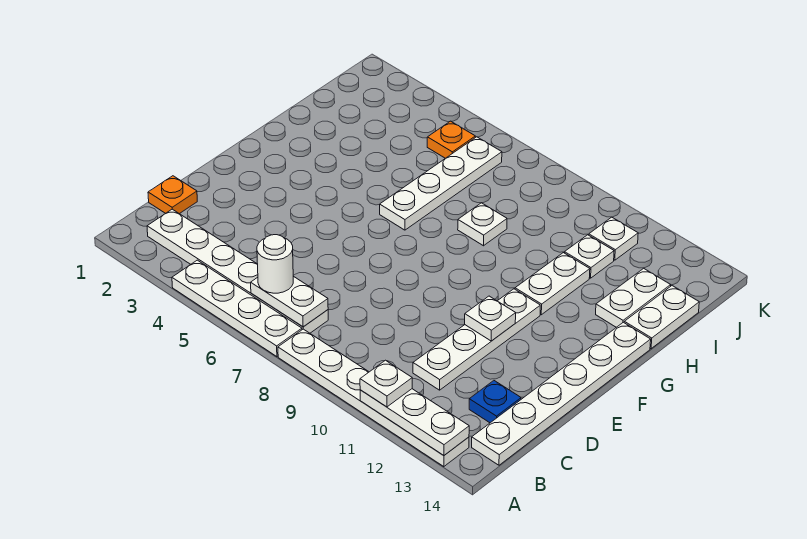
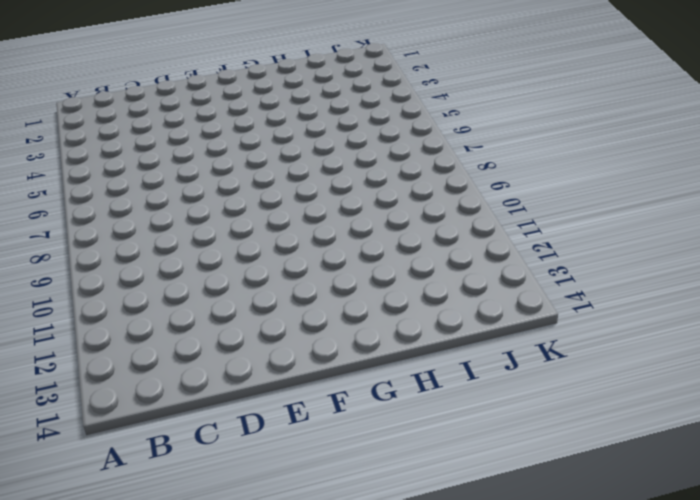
none -> white 1x4 plate [172,260,302,357]
none -> white 1x6 plate [278,329,469,466]
none -> white 1x6 plate [147,209,328,333]

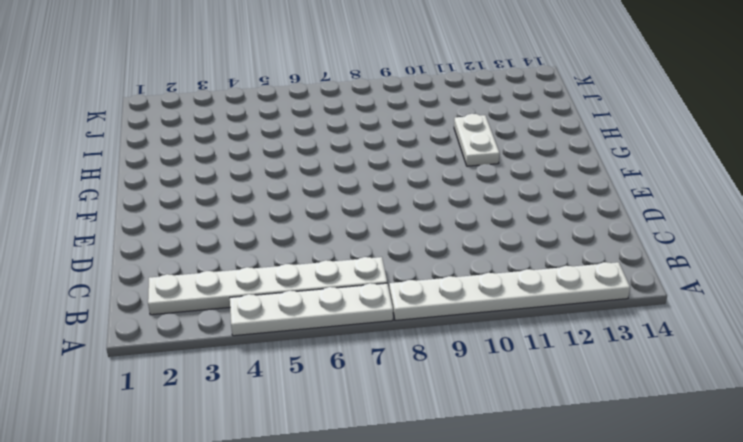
none -> white 1x6 plate [472,322,651,465]
none -> orange 1x1 plate [148,176,197,214]
none -> white 1x4 plate [413,289,540,390]

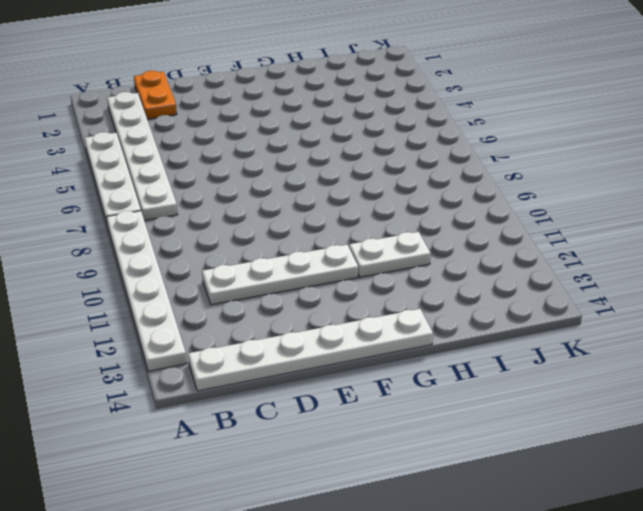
orange 1x2 plate [134,71,177,119] -> orange 1x1 plate [148,176,197,214]
none -> blue 1x1 plate [469,381,521,423]
none -> white 1x4 plate [380,137,502,230]
none -> white 1x1 plate [458,203,507,246]

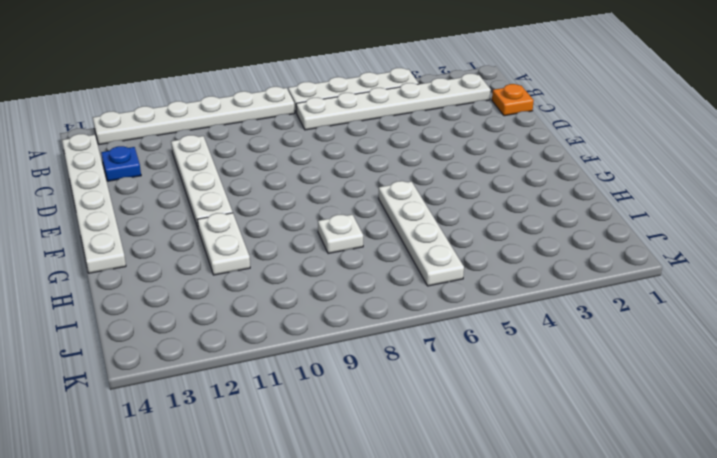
none -> white 1x2 plate [596,268,671,327]
none -> white 1x2 plate [624,286,699,349]
none -> white 1x1 plate [565,235,614,278]

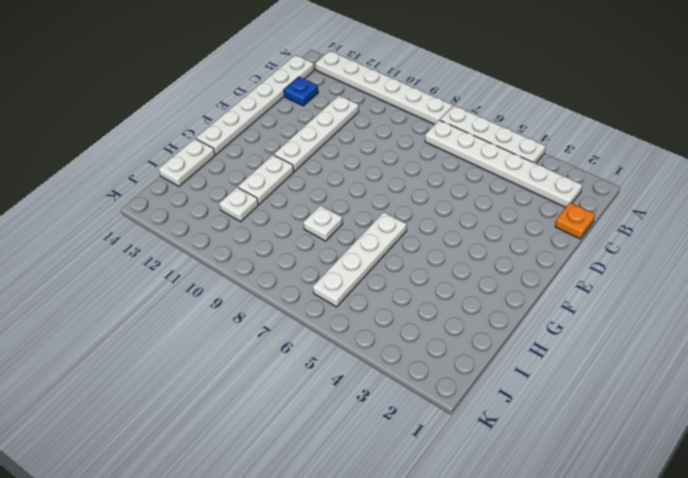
none -> white 1x2 plate [596,268,671,327]
none -> orange 1x1 plate [427,121,475,158]
none -> white 1x1 plate [589,217,638,260]

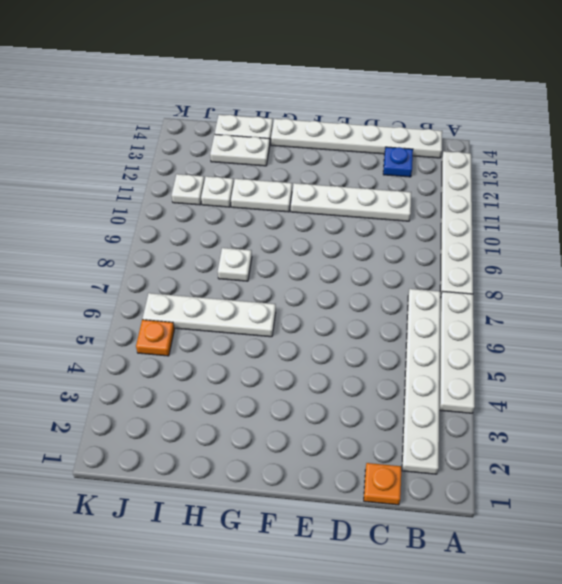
none -> white 1x3 plate [360,389,469,455]
none -> white 1x2 plate [251,276,328,327]
none -> white 1x1 plate [465,296,516,341]

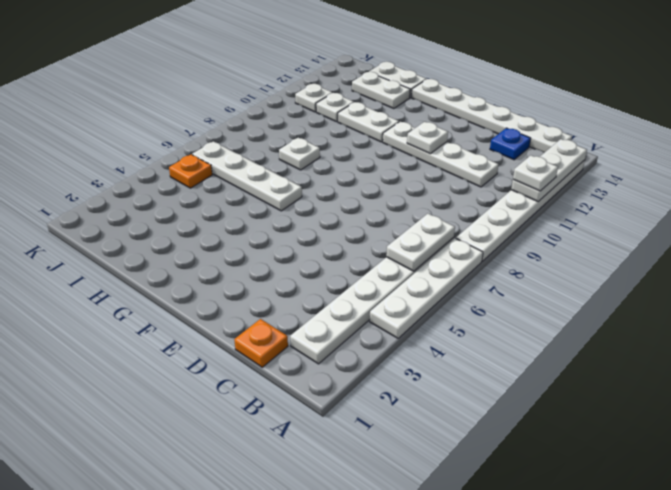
none -> white 1x1 round brick [257,235,293,293]

